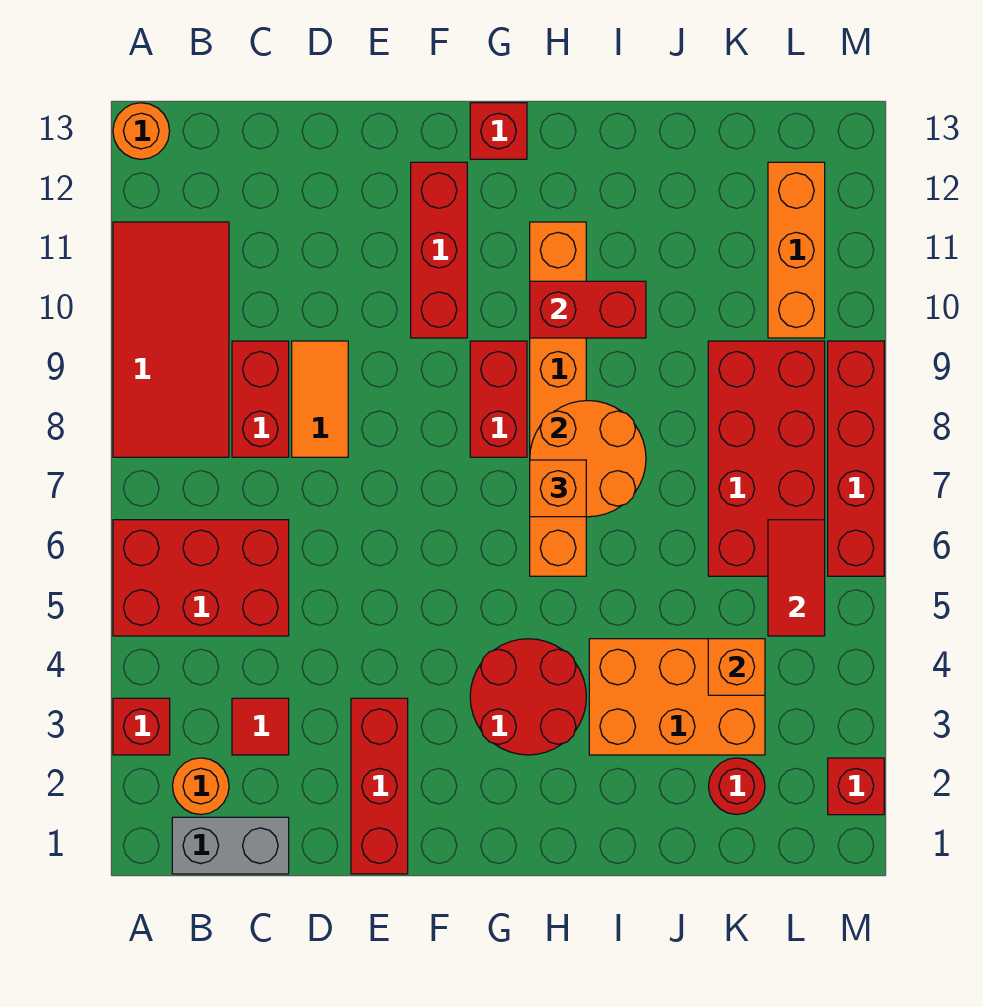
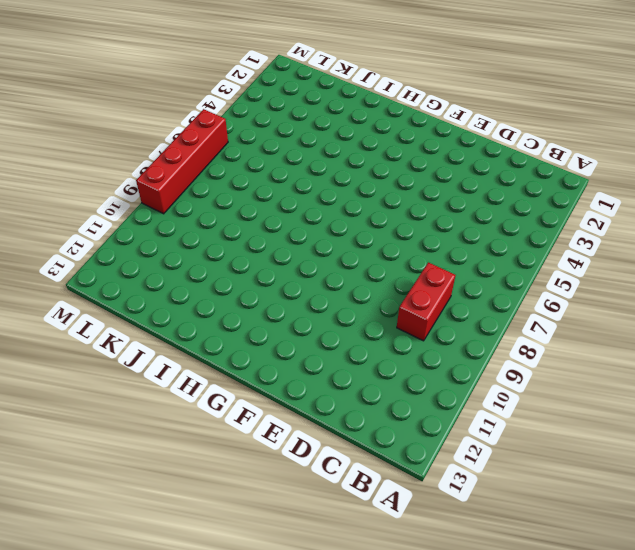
none -> red 1x1 brick [113,698,170,755]
none -> red 2x3 brick [113,520,289,636]
none -> red 2x4 tile [113,222,229,457]

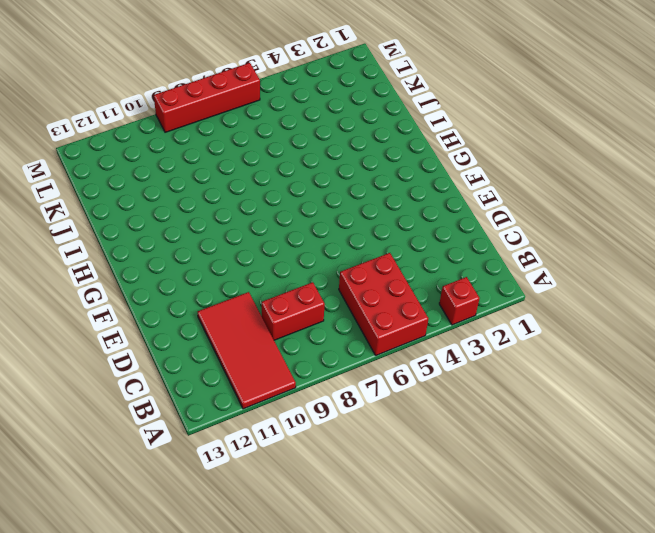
red 2x4 tile [198,292,296,409] -> red 2x4 tile turned to [113,222,229,457]
none -> orange 1x1 round brick [113,103,170,159]
none -> grey 1x2 brick [172,817,289,874]
none -> orange 1x1 round brick [173,758,229,815]

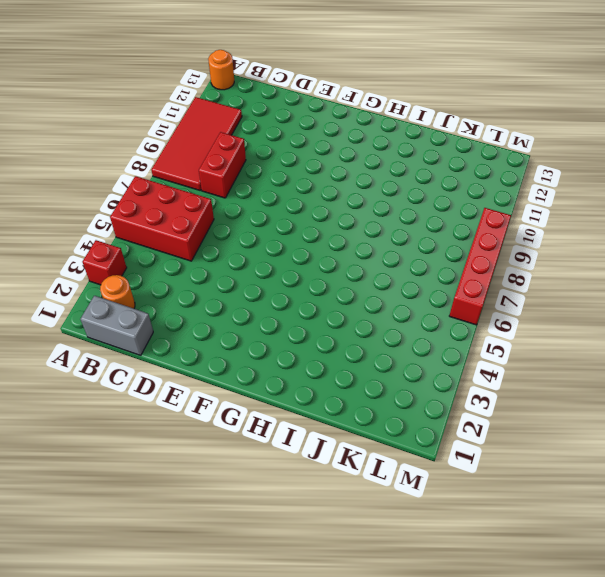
none -> red 1x1 tile [232,698,289,755]
none -> orange 1x2 tile [292,341,348,457]
none -> red 1x3 brick [351,698,408,874]

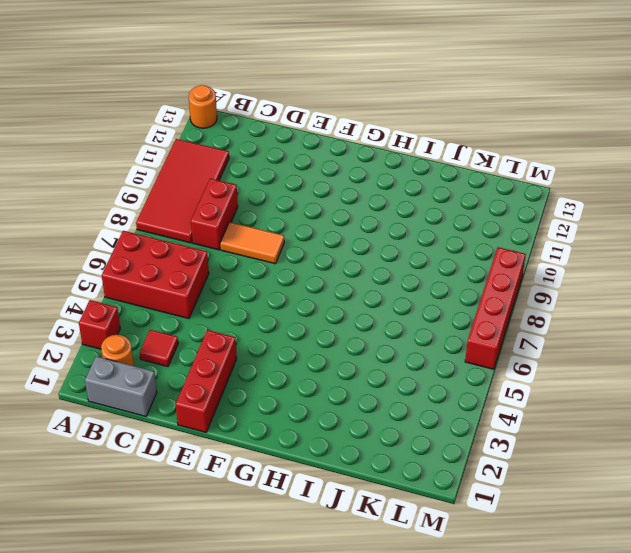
orange 1x2 tile [220,222,284,264] -> orange 1x2 tile turned to [292,341,348,457]
none -> red 1x3 brick [411,162,467,338]
none -> red 2x2 round brick [470,639,586,755]
none -> red 1x2 brick [470,341,527,457]

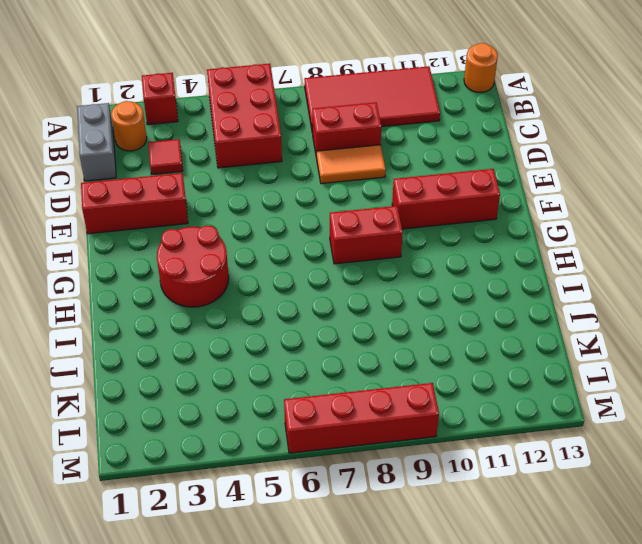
none -> red 1x1 brick [470,103,527,159]
none -> orange 1x6 brick [530,222,586,576]
none -> orange 2x3 brick [589,639,765,755]

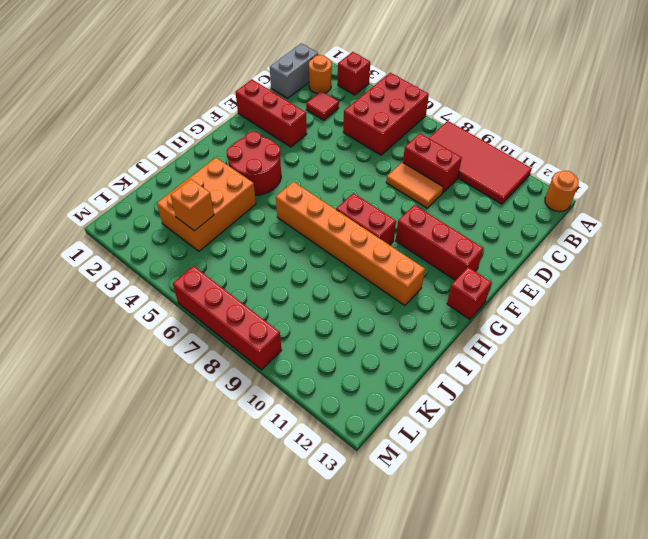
none -> red 1x1 round brick [709,758,765,815]
none -> red 2x4 brick [708,341,825,576]
none -> orange 1x3 brick [768,162,825,338]

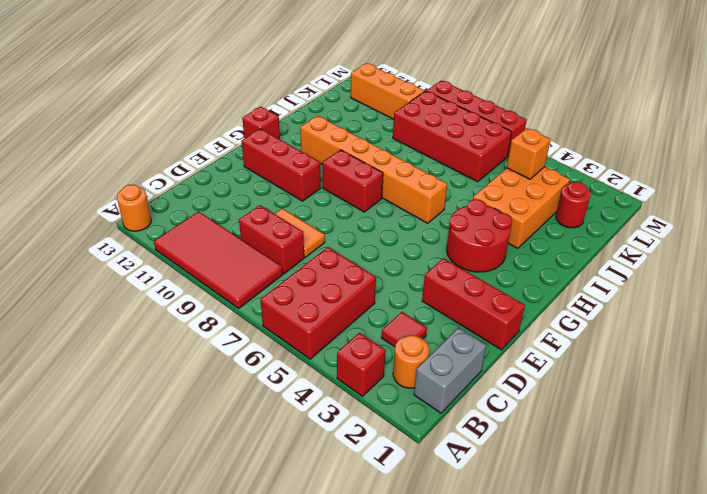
none -> red 1x1 brick [828,758,884,815]
none -> orange 2x2 round brick [530,401,646,517]
none -> red 1x2 brick [530,281,646,338]

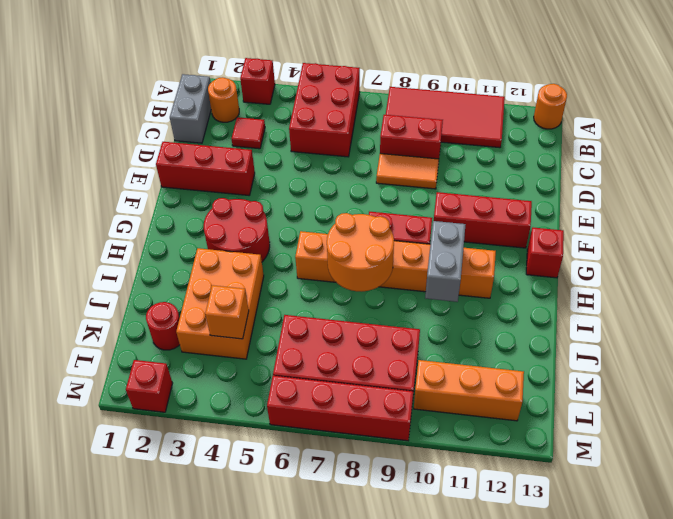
grey 1x2 brick [425,221,466,302] -> red 1x2 brick [530,281,646,338]
none -> red 1x2 tile [768,520,825,636]
none -> orange 1x1 brick [530,460,586,517]

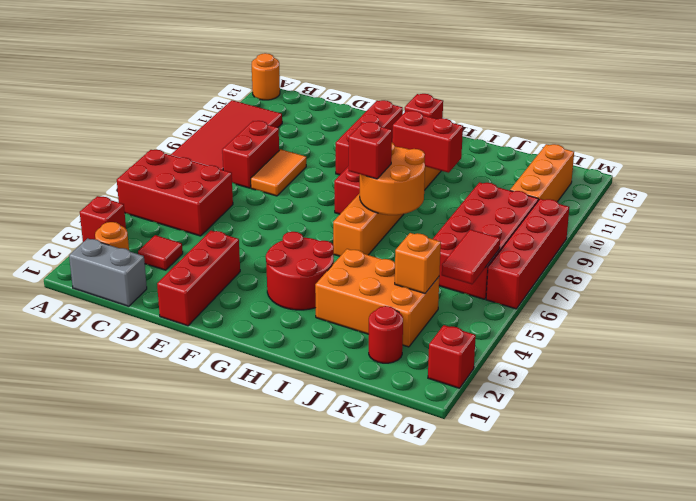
red 1x1 brick [349,122,392,179] -> orange 1x1 brick [530,460,586,517]

